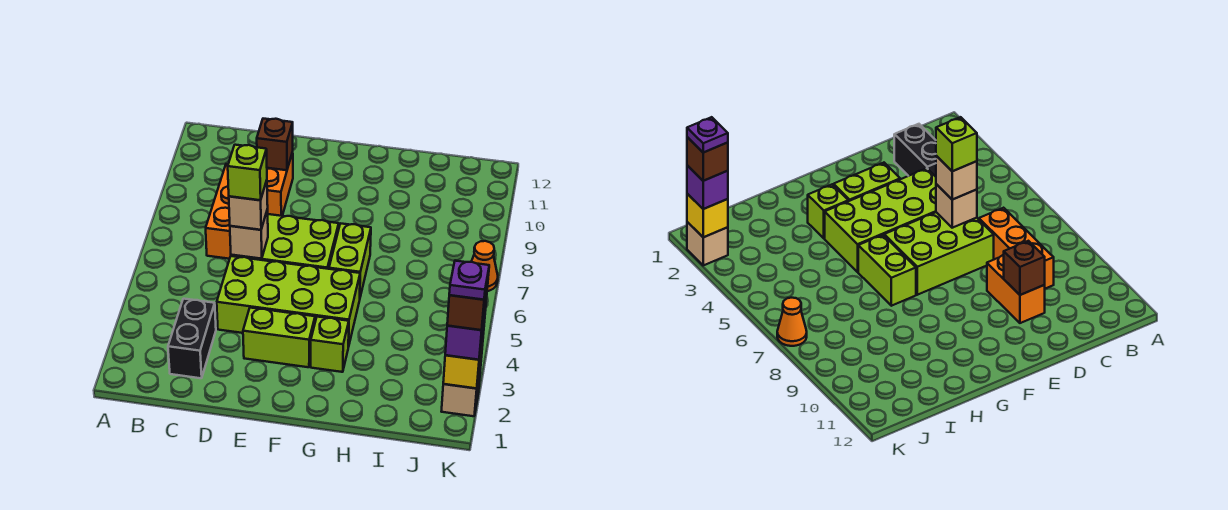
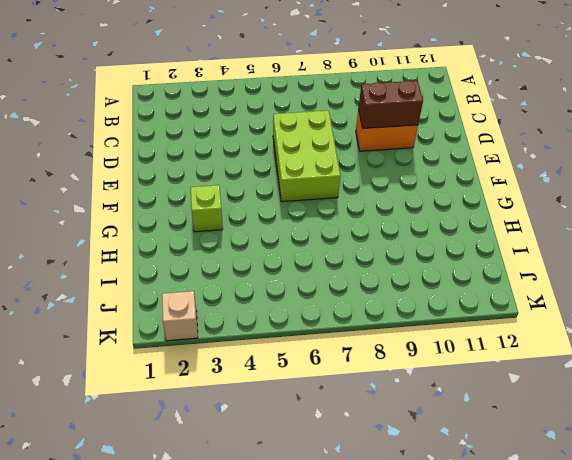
brown 1x2 brick [358,81,423,128] -> brown 1x1 brick [257,119,293,170]
none -> black 1x2 brick [168,299,216,378]
none -> orange 1x3 brick [206,164,231,259]
none -> lime 2x4 brick [217,256,360,347]

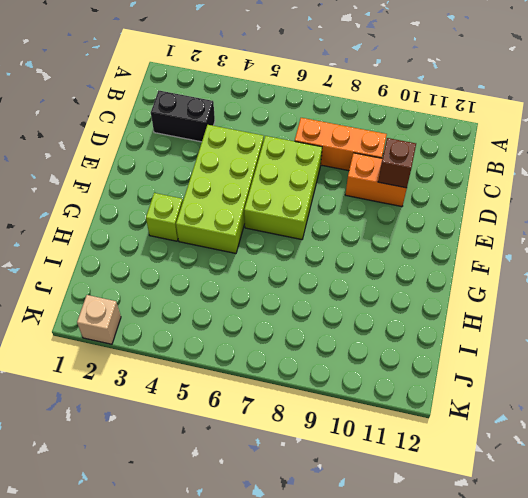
none -> lime 1x2 brick [243,308,315,367]
none -> lime 1x2 brick [329,224,371,297]
none -> orange 1x1 cone [471,241,498,291]

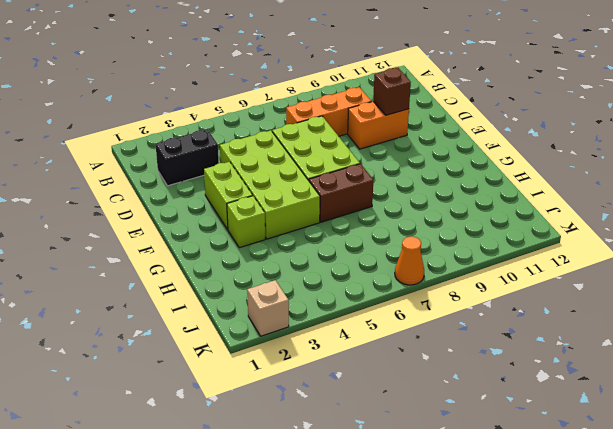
brown 1x2 brick [309,164,373,222] -> lime 1x2 brick [329,224,371,297]
none -> tan 1x1 brick [230,209,268,259]
none -> yellow 1x1 brick [443,341,483,388]
none -> tan 1x1 brick [229,180,268,230]

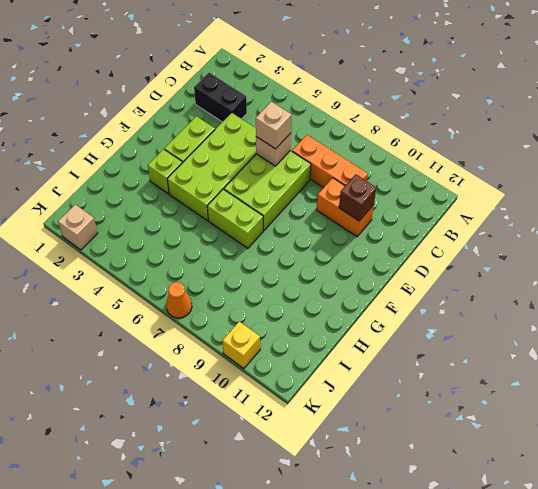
yellow 1x1 brick [223,322,260,368] -> yellow 1x1 brick moved to [443,341,483,388]
none -> purple 1x1 brick [445,309,486,360]
none -> lime 1x1 brick [228,145,267,200]
none -> brown 1x1 brick [447,281,488,330]

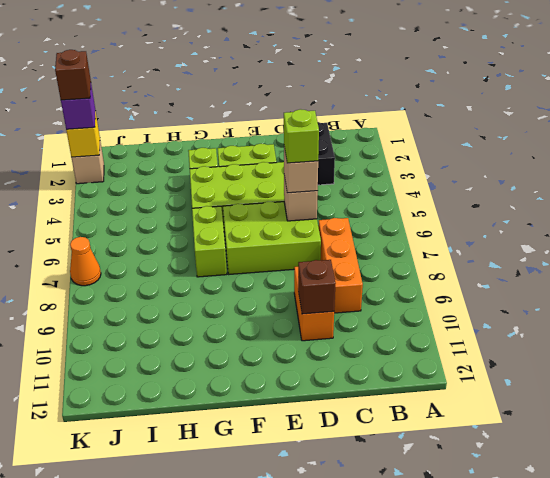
none -> purple 1x1 plate [449,261,489,300]

